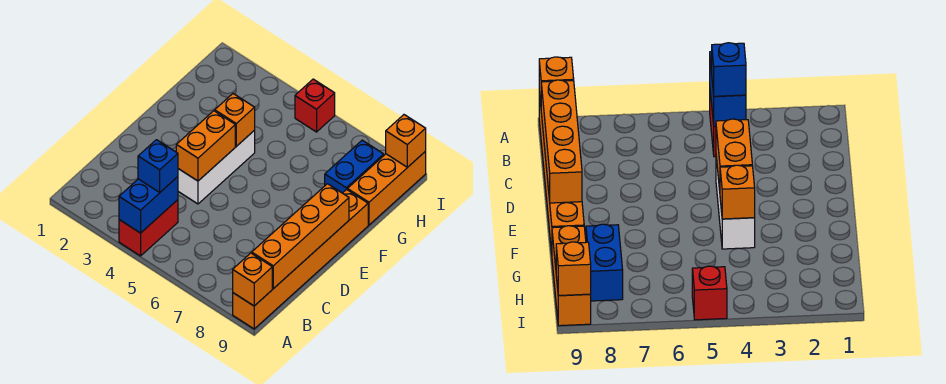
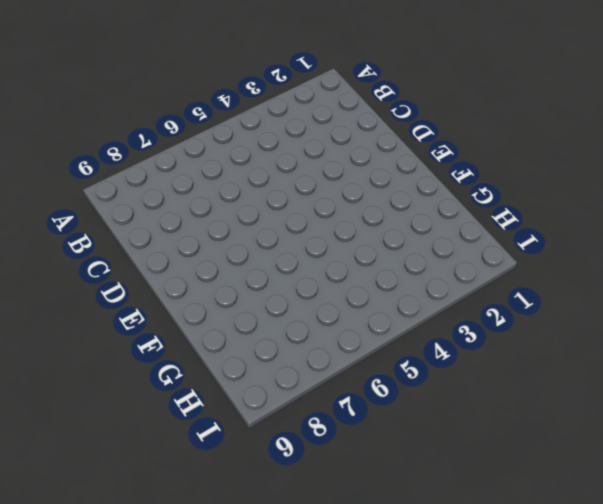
none -> red 1x2 brick [119,200,178,256]
none -> orange 1x6 brick [233,189,368,329]
none -> white 1x3 brick [178,131,255,204]

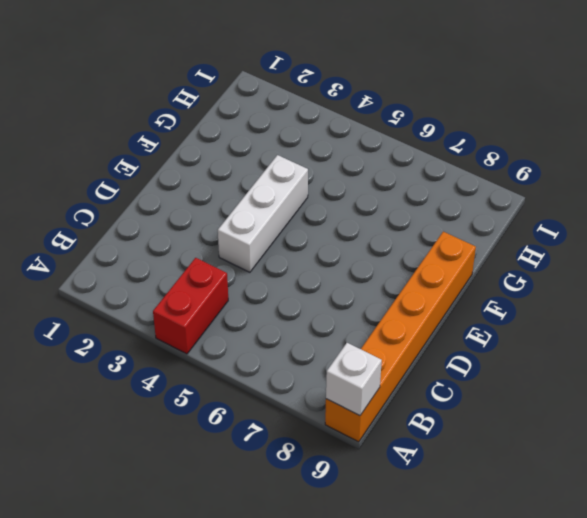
white 1x1 brick [326,343,382,416] -> orange 1x1 brick [233,253,272,306]
none -> blue 1x2 brick [325,140,384,193]
none -> orange 1x3 brick [347,152,426,225]
none -> red 1x1 brick [295,79,335,132]

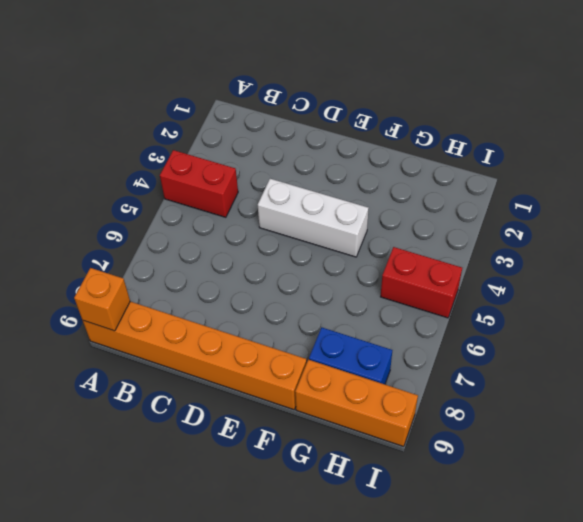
red 1x2 brick [381,247,462,318] -> red 1x1 brick [295,79,335,132]
none -> blue 1x2 brick [119,177,178,233]
none -> orange 1x4 brick [252,184,349,289]
none -> orange 1x2 brick [176,111,235,181]

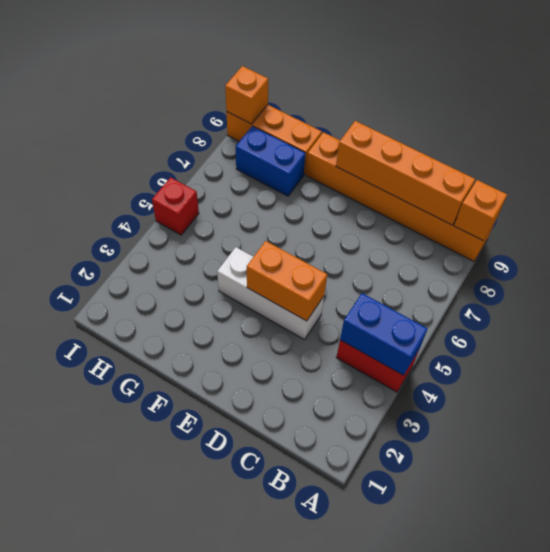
none -> orange 1x1 brick [215,94,255,146]
none -> blue 1x1 brick [138,140,178,192]

